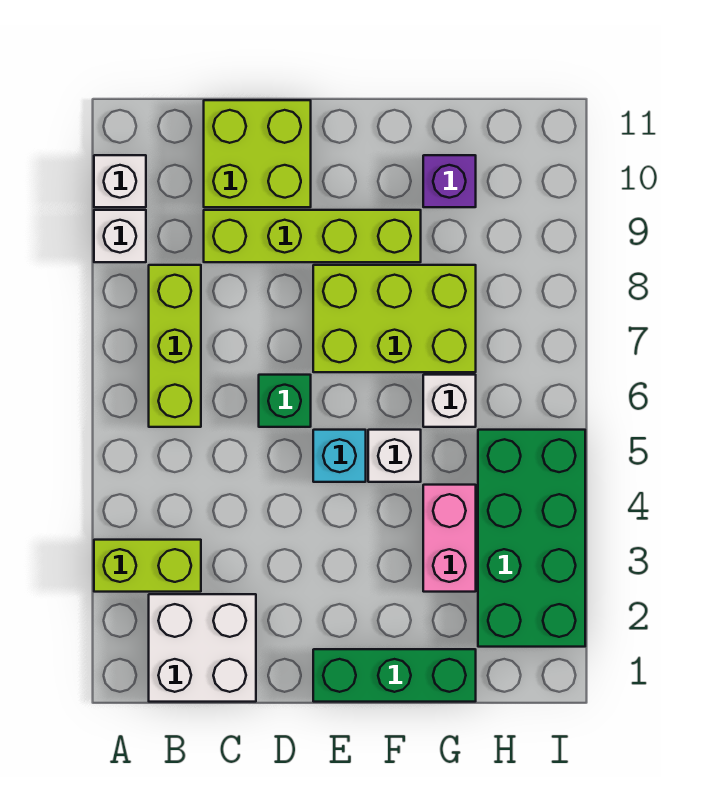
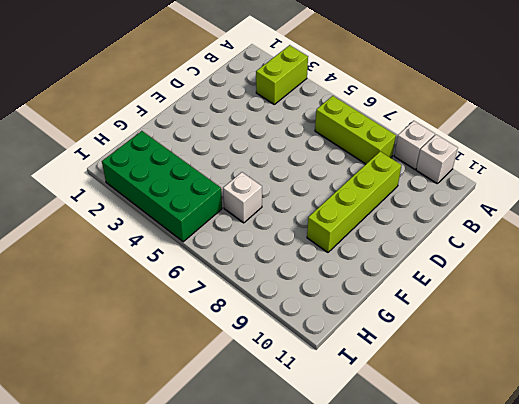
none -> white 2x2 brick [149,594,256,702]
none -> lime 2x2 brick [204,100,311,207]
none -> green 1x1 brick [259,375,311,427]

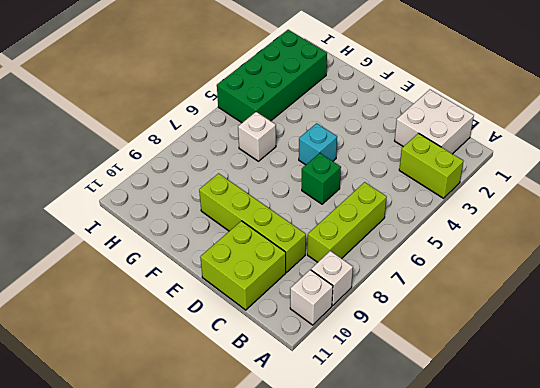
none -> green 1x3 brick [313,649,476,702]
none -> lime 2x3 brick [313,265,476,372]
none -> white 1x1 brick [368,430,421,482]

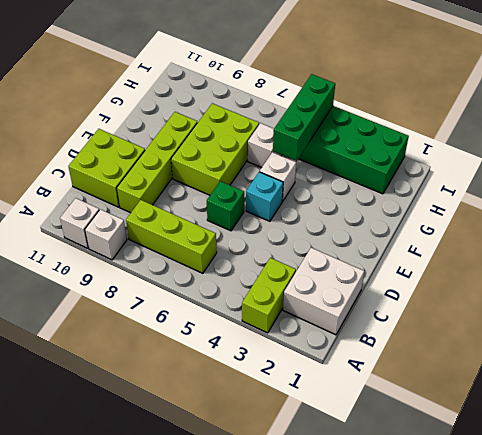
green 1x3 brick [273,74,335,161] -> green 1x3 brick moved to [313,649,476,702]
none -> pink 1x2 brick [423,485,476,592]
none -> purple 1x1 brick [423,155,476,207]

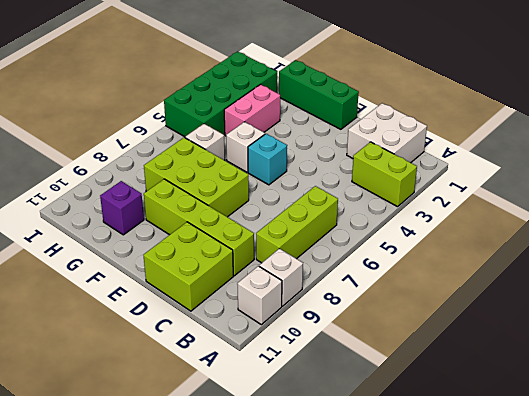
none -> green 1x1 brick [259,375,311,427]

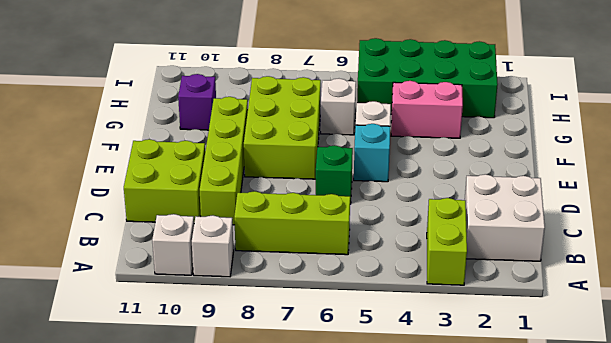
none -> green 1x3 brick [313,649,476,702]

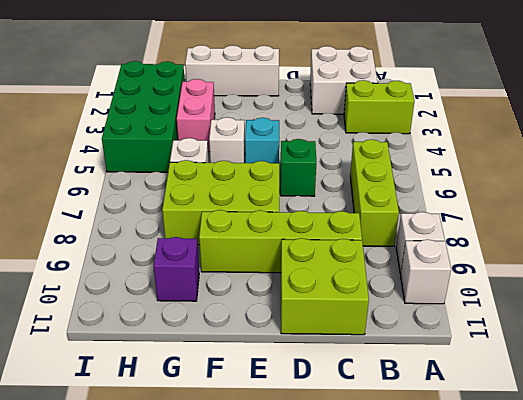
white 1x3 brick [185,45,279,96] -> green 1x3 brick [313,649,476,702]

